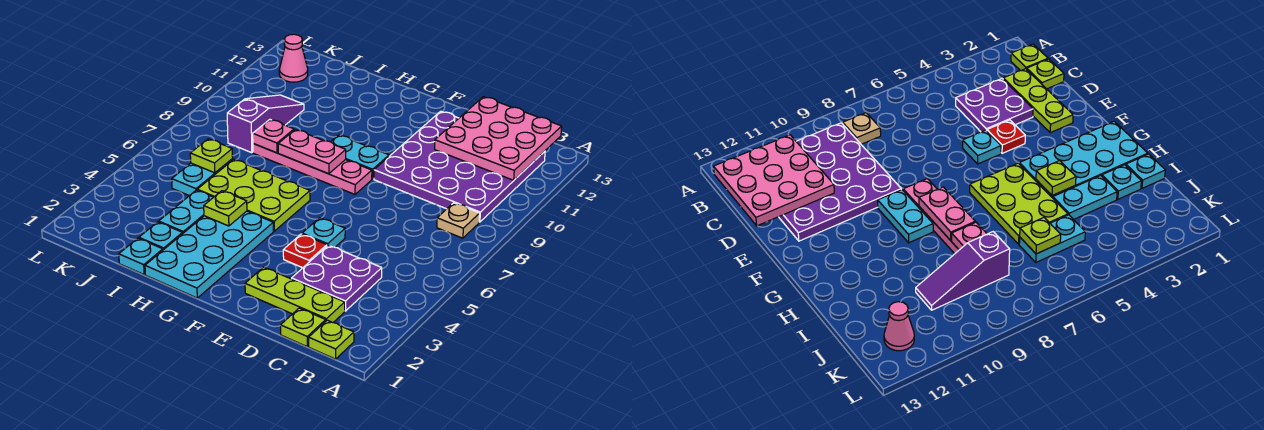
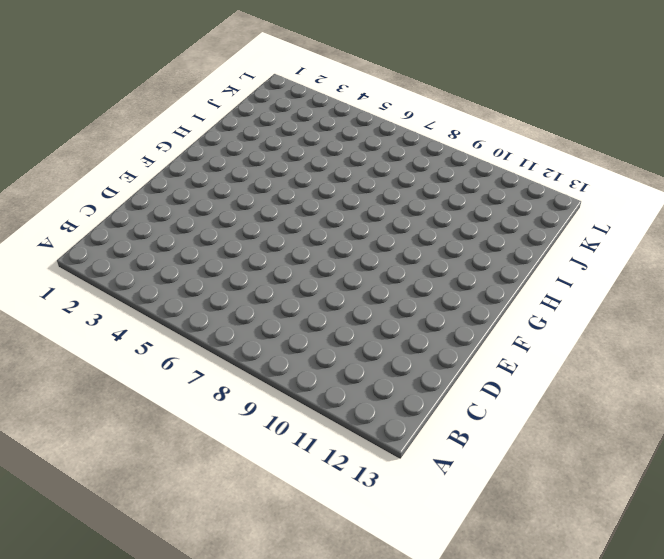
none -> lime 1x1 plate [309,320,354,359]
none -> tan 1x1 plate [437,203,480,238]
none -> purple 4x4 plate [374,111,545,222]

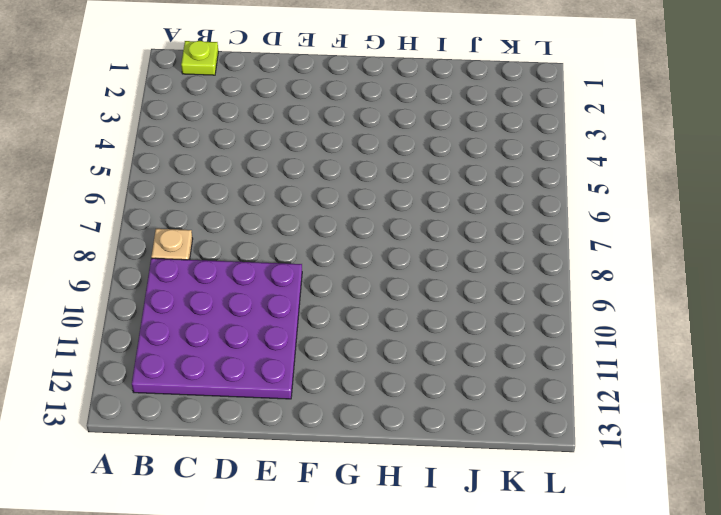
none -> lime 1x1 plate [281,308,326,346]
none -> lime 1x3 plate [245,267,345,322]
none -> purple 2x2 plate [292,245,382,311]

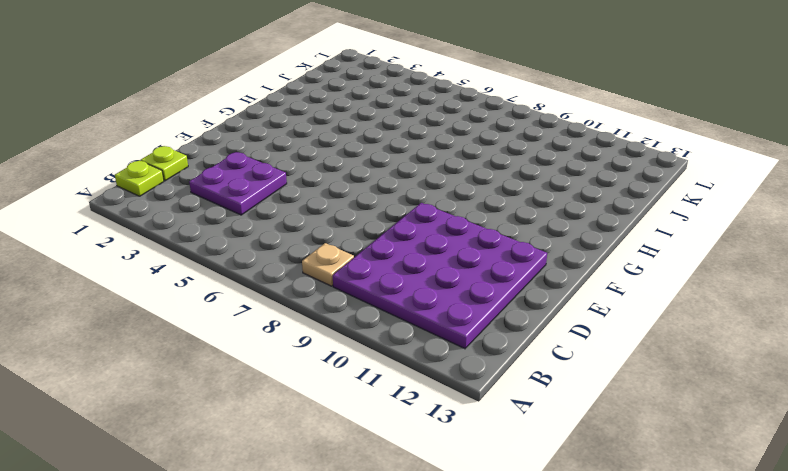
none -> lime 1x3 plate [245,267,345,322]
none -> red 1x1 plate [283,234,327,268]
none -> cyan 1x1 plate [302,218,345,247]

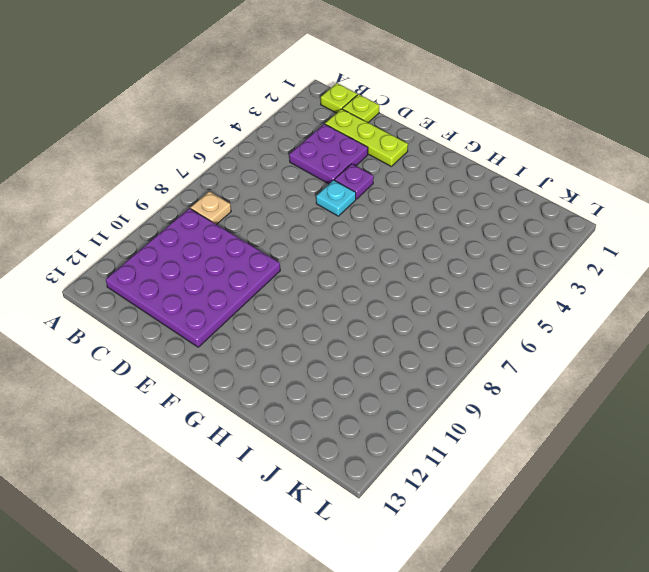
purple 1x1 plate [334,164,374,199] -> red 1x1 plate [283,234,327,268]
none -> pink 1x4 plate [253,144,372,194]
none -> cyan 1x2 plate [331,135,389,179]
none -> cyan 2x4 plate [145,211,273,298]

